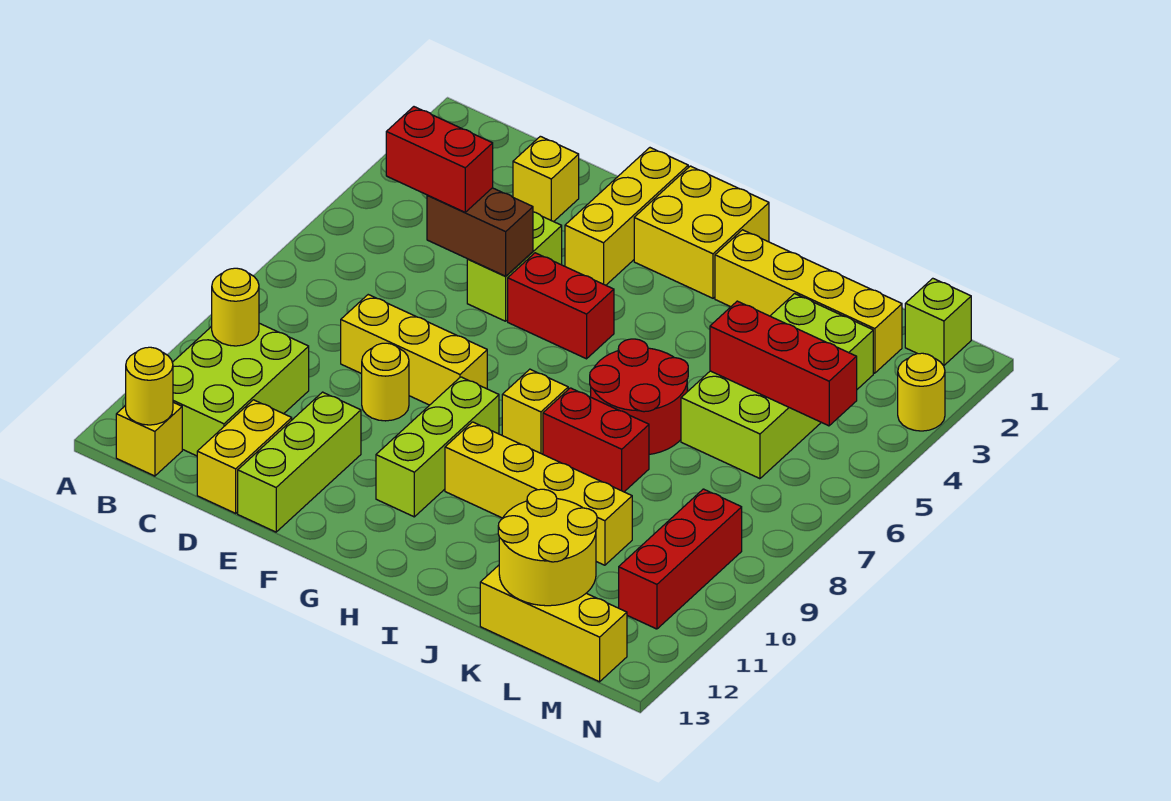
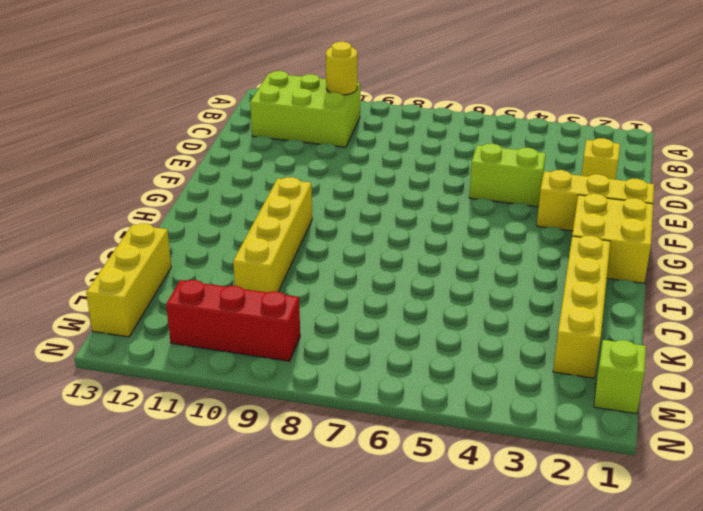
none -> yellow 1x1 brick [116,402,182,476]
none -> yellow 1x3 brick [341,295,487,405]
none -> yellow 1x2 brick [197,400,292,513]

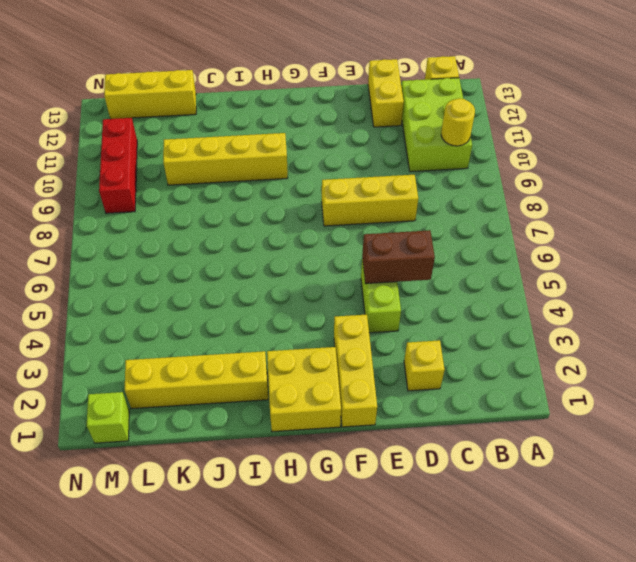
none -> yellow 1x1 round brick [362,343,409,421]
none -> lime 1x3 brick [238,392,361,532]
none -> red 1x2 brick [508,253,614,359]

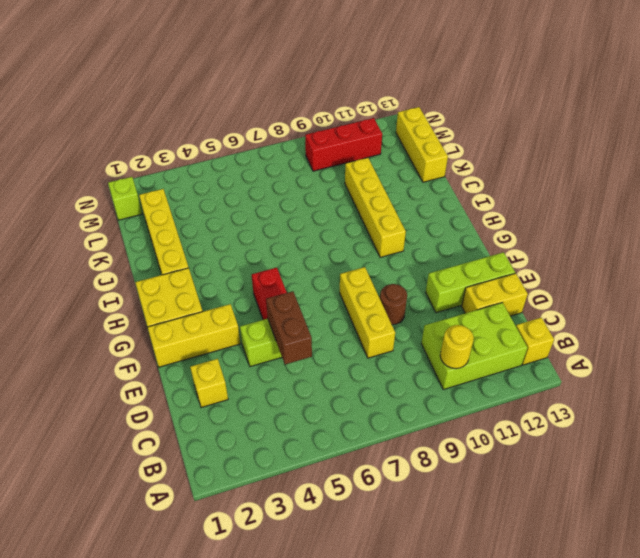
brown 1x1 round brick [380,284,407,325] -> yellow 1x1 round brick [362,343,409,421]
none -> lime 1x3 brick [376,377,499,517]
none -> yellow 1x1 brick [502,369,568,454]
none -> red 2x2 round brick [590,339,688,454]

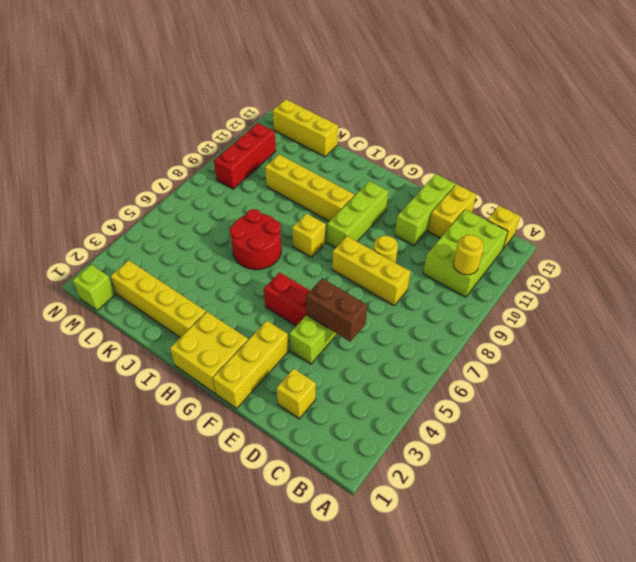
none -> red 1x2 brick [543,388,649,492]
none -> lime 2x4 brick [681,294,873,479]
none -> yellow 1x1 round brick [898,353,945,431]

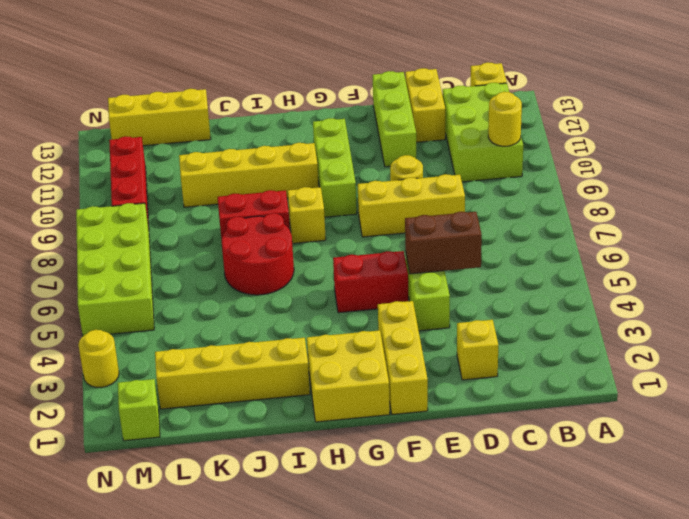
lime 2x4 brick [76,203,154,336] -> lime 2x4 brick moved to [681,294,873,479]
none -> yellow 1x1 round brick [126,347,173,425]
none -> red 1x3 brick [710,301,857,426]
none -> yellow 2x2 round brick [498,489,597,606]

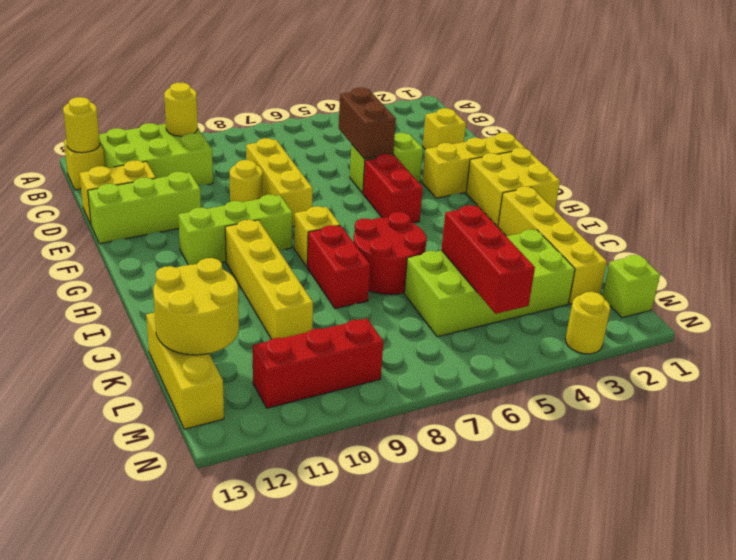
none -> red 1x2 brick [386,107,493,212]

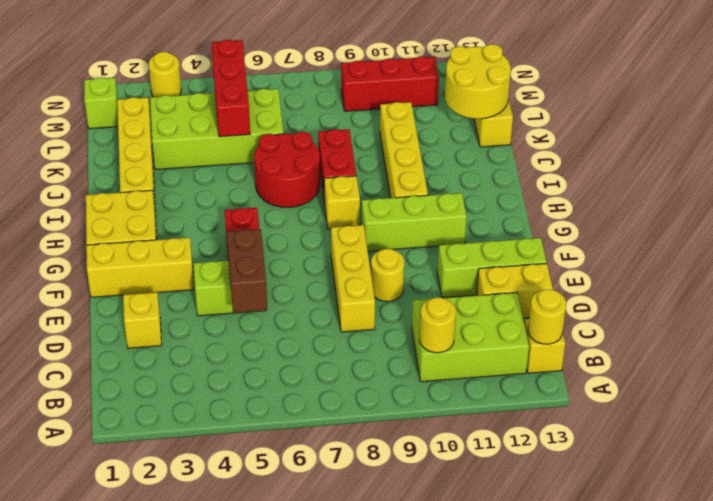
none -> red 1x2 brick [386,107,493,212]

